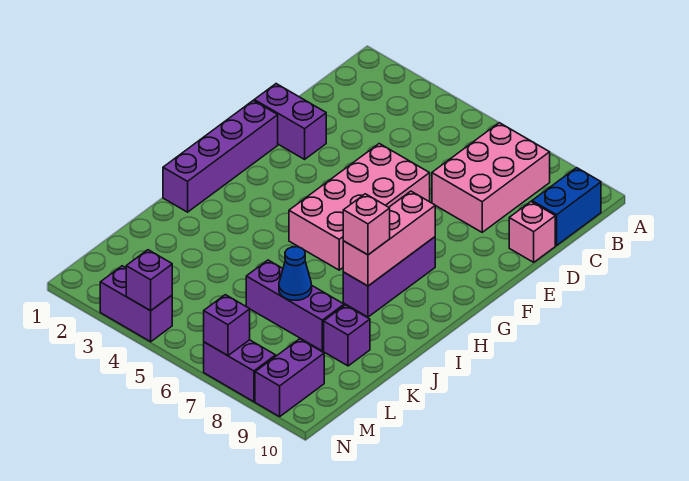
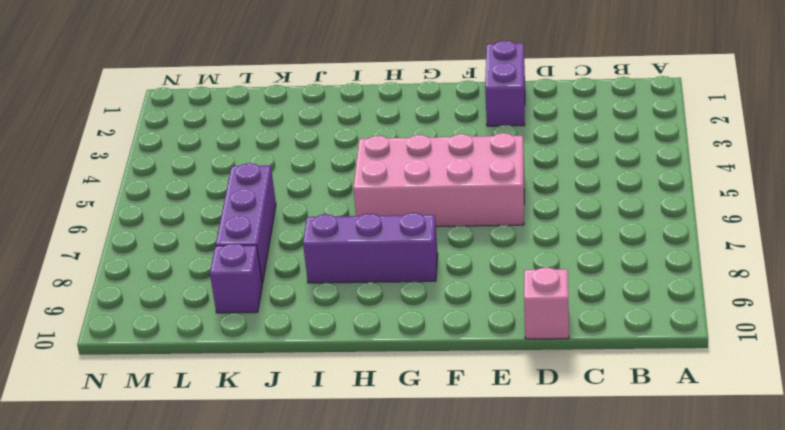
none -> pink 2x3 brick [432,123,550,232]
none -> blue 1x2 brick [532,168,601,245]
none -> purple 1x4 brick [163,101,278,212]

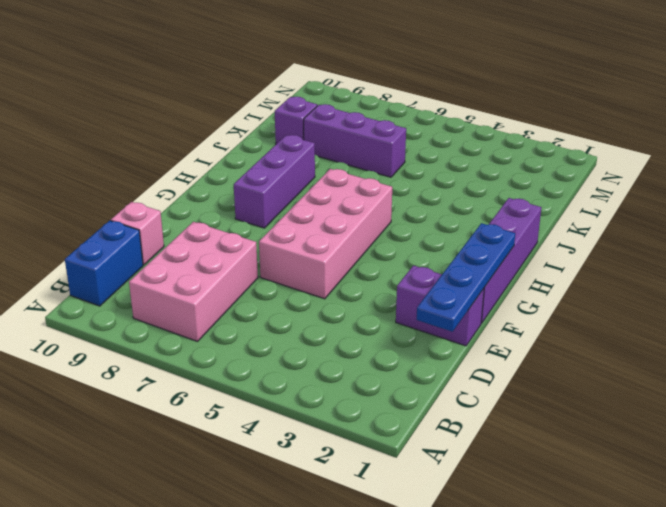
blue 1x4 plate [416,223,515,332] -> none
none -> purple 1x2 brick [255,339,324,417]
none -> purple 1x2 brick [100,266,172,342]
none -> purple 1x2 brick [204,340,276,402]

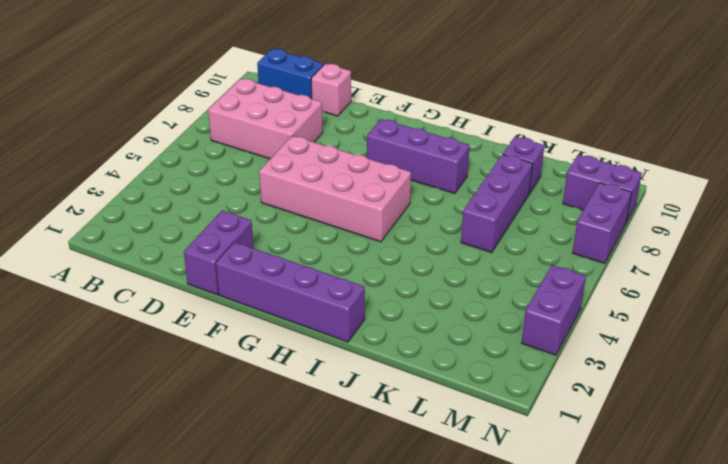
none -> pink 1x3 brick [343,191,435,286]
none -> blue 1x1 cone [279,247,312,300]
none -> purple 1x1 brick [126,250,172,311]

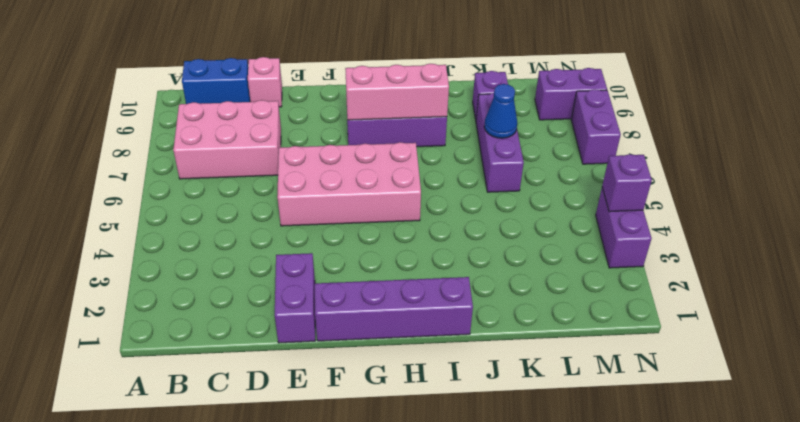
none -> purple 1x1 brick [204,295,250,356]
none -> pink 1x1 brick [343,194,390,255]

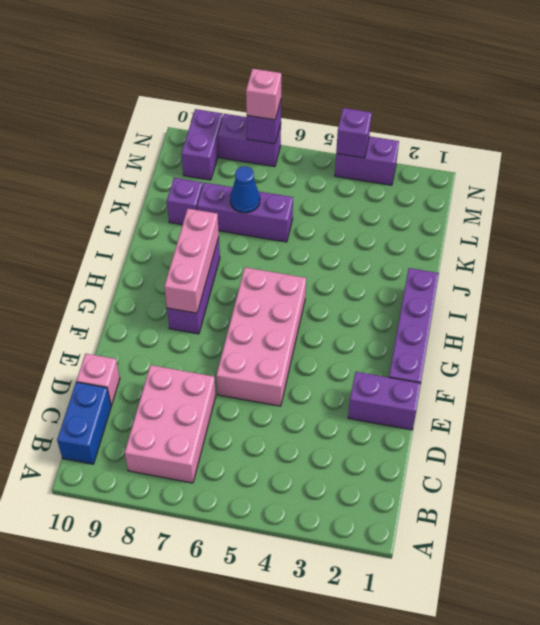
pink 1x1 brick [246,69,281,120] -> pink 1x1 brick moved to [343,194,390,255]

